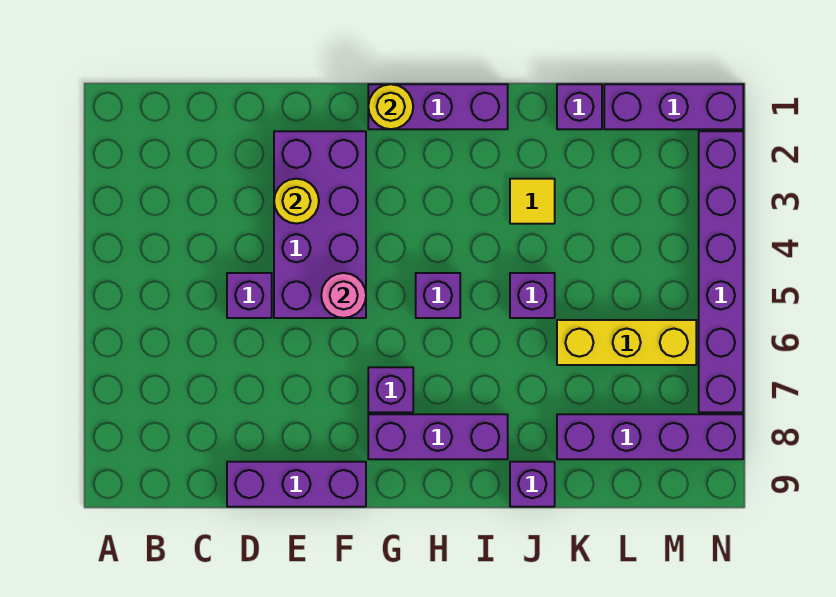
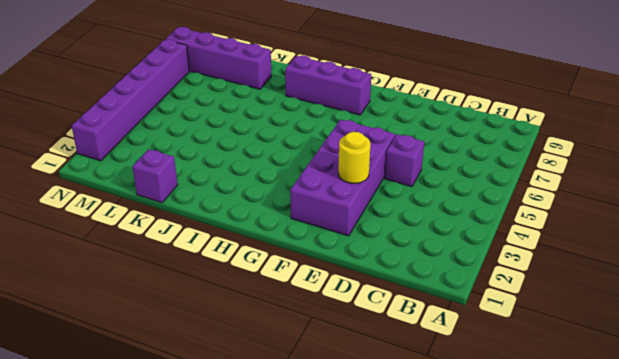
none -> purple 1x3 brick [227,462,366,507]
none -> purple 1x3 brick [368,84,508,129]
none -> purple 1x1 brick [368,367,413,412]

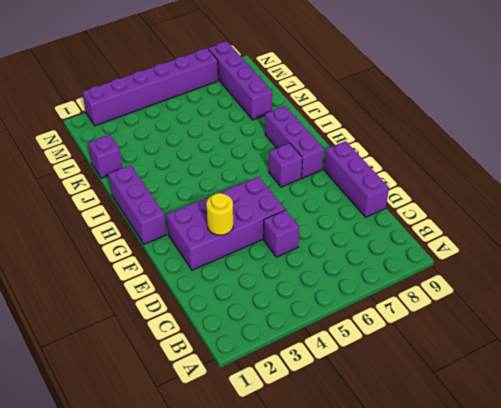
none -> purple 1x1 brick [416,273,460,318]
none -> yellow 1x1 tile [510,179,555,224]
none -> purple 1x1 brick [510,273,555,318]

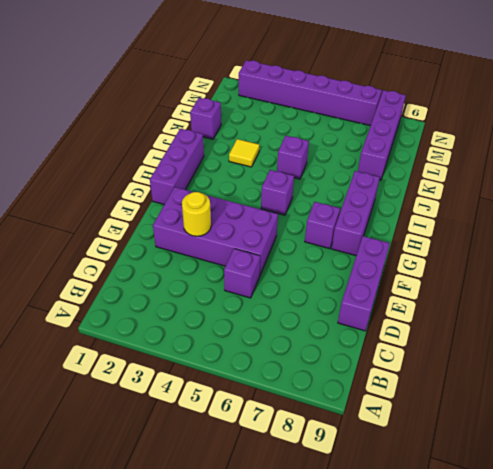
none -> purple 1x1 brick [510,462,555,507]
none -> yellow 1x3 brick [557,320,696,365]
none -> purple 1x3 brick [604,84,743,129]

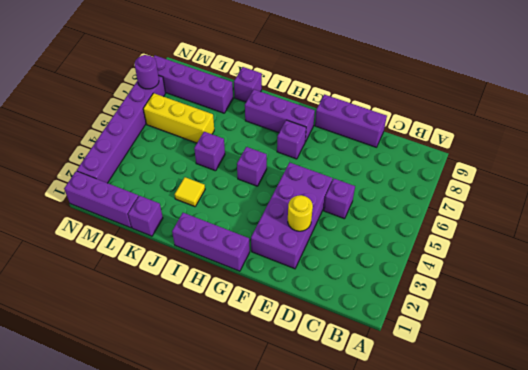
purple 1x1 round brick [135,55,159,89] -> none
none -> pink 1x1 round brick [321,273,366,318]
none -> yellow 1x1 round brick [368,84,413,129]

